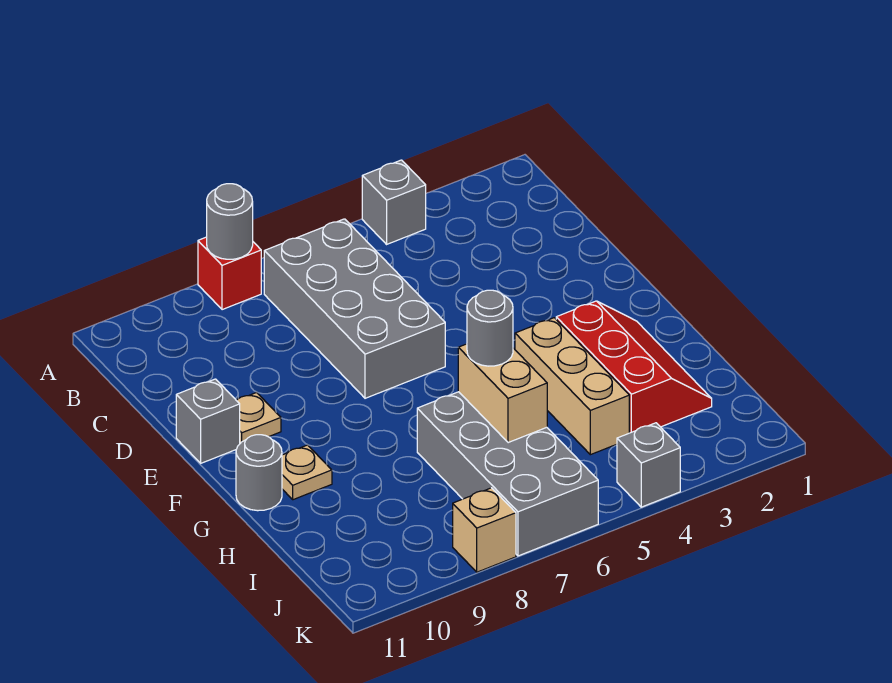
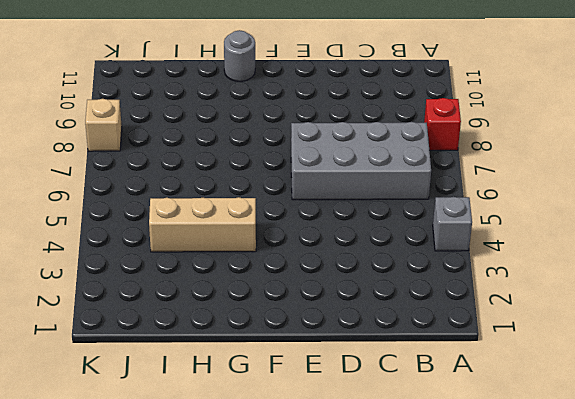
none -> tan 1x1 plate [237,393,281,443]
none -> grey 1x1 brick [176,379,240,463]
none -> red 2x3 slope [556,301,712,433]

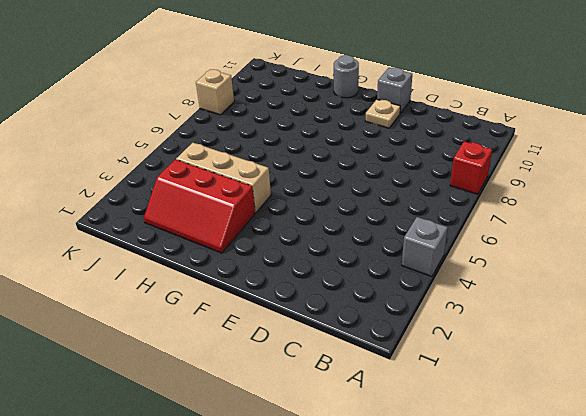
none -> grey 2x4 brick [264,219,445,398]
none -> tan 1x1 plate [282,445,332,500]
none -> grey 2x4 brick [417,392,598,556]

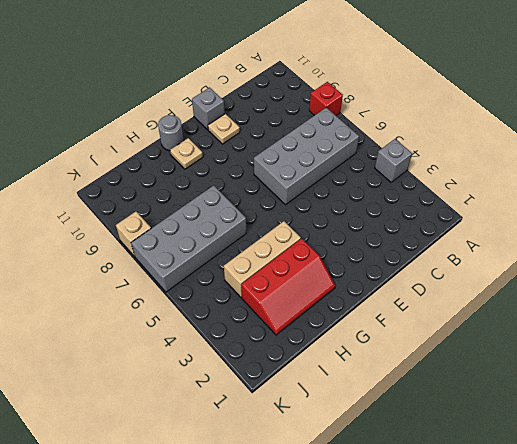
none -> grey 1x1 brick [617,423,680,507]
none -> grey 1x1 round brick [207,184,253,259]
none -> tan 1x2 brick [458,344,547,443]

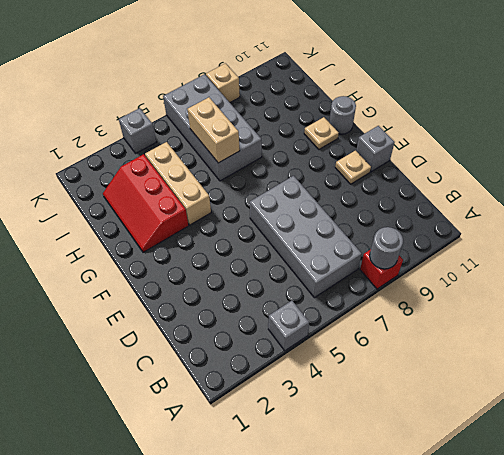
none -> grey 1x1 round brick [467,290,513,366]

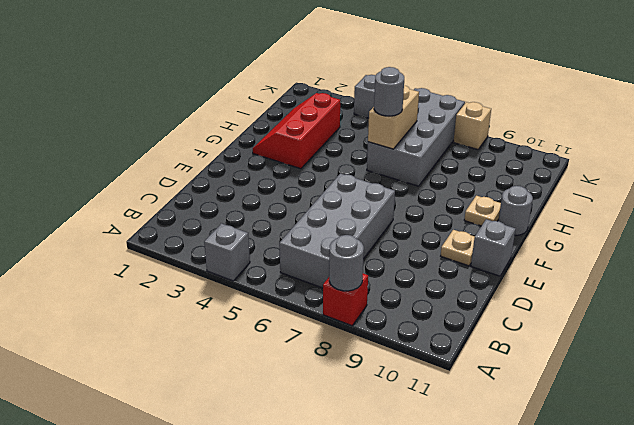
none -> tan 1x3 brick [515,318,629,455]

